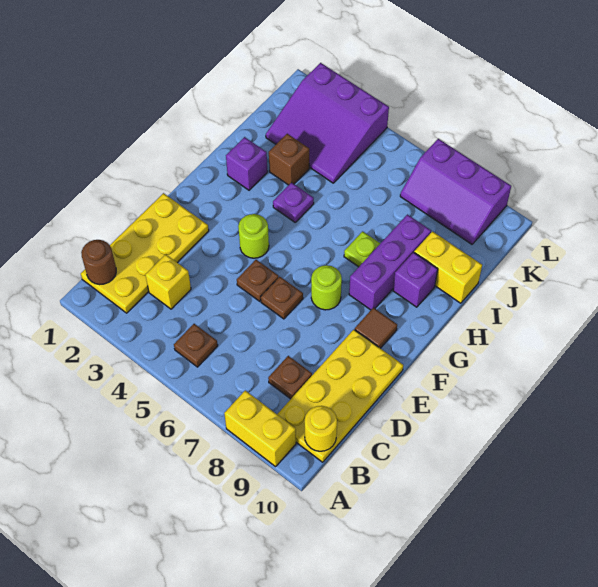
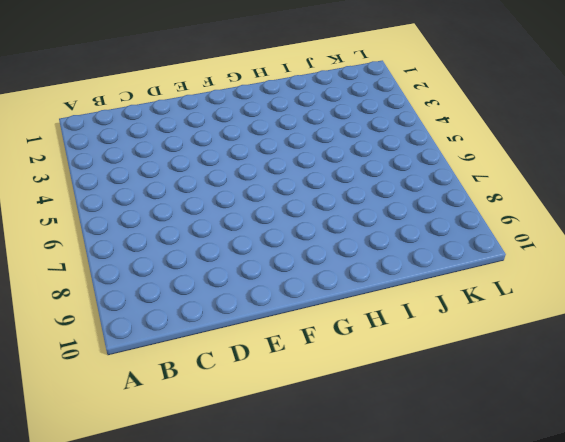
none -> yellow 1x2 brick [224,390,296,467]
none -> yellow 2x4 plate [81,193,209,313]
none -> brown 1x1 plate [174,324,218,367]

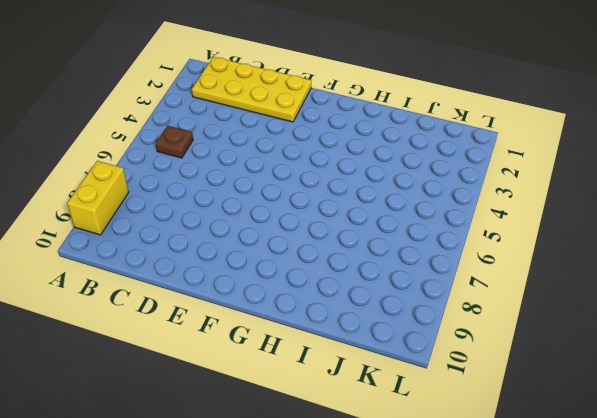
none -> yellow 2x4 plate [277,330,403,462]
none -> yellow 1x1 brick [145,254,191,309]
none -> brown 1x1 plate [268,356,312,399]

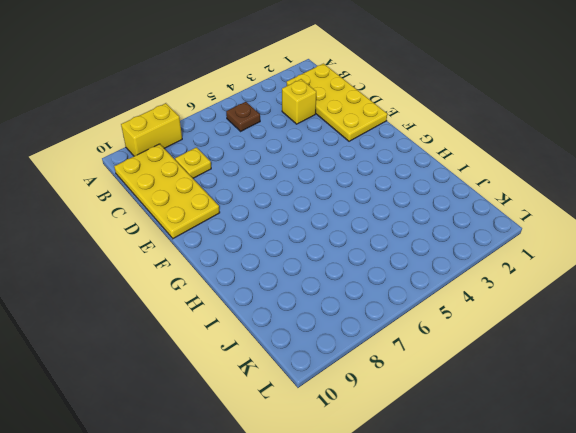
yellow 1x1 plate [175,147,211,178] -> brown 1x1 plate [268,356,312,399]
none -> brown 1x1 plate [237,260,279,301]
none -> brown 1x1 plate [261,277,303,319]
none -> lime 1x1 round brick [238,214,269,258]

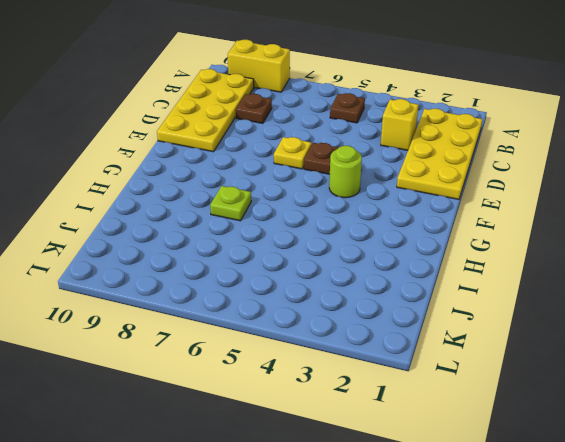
yellow 1x1 plate [274,137,311,169] -> brown 1x1 plate [261,277,303,319]
none -> lime 1x1 round brick [311,265,342,310]
none -> brown 1x1 tile [355,308,397,348]
none -> purple 1x3 brick [349,215,431,310]

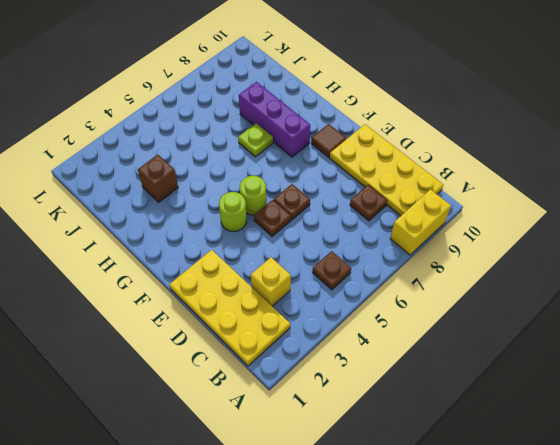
lime 1x1 round brick [240,176,266,215] -> lime 1x1 round brick moved to [311,265,342,310]
none -> purple 1x1 brick [226,137,267,190]
none -> purple 1x1 plate [273,182,314,222]
none -> purple 1x1 brick [393,252,438,307]

